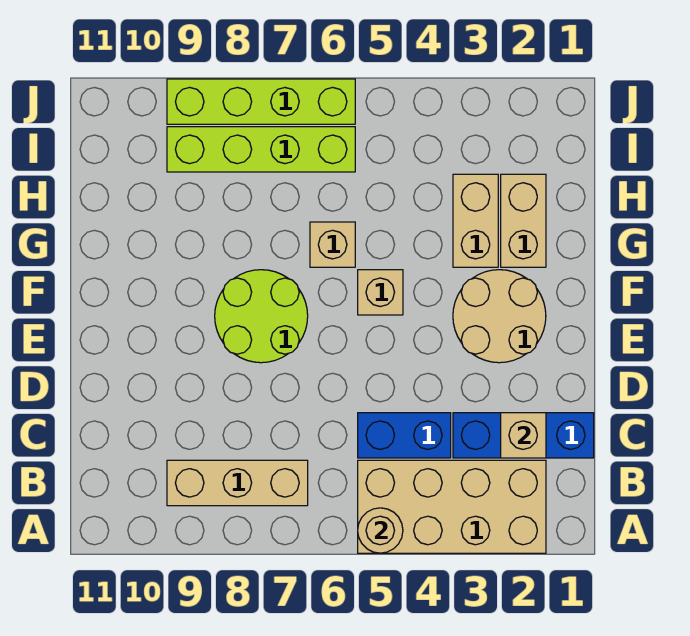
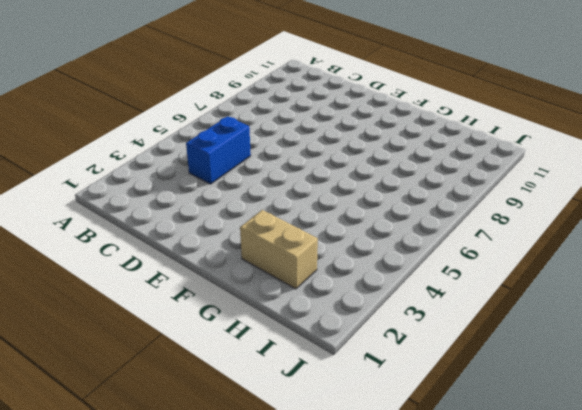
none -> tan 2x4 brick [358,460,546,553]
none -> tan 1x3 brick [167,460,308,506]
none -> blue 1x3 brick [453,413,594,458]

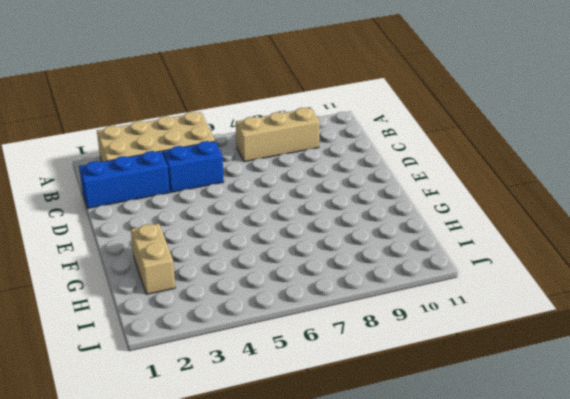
none -> tan 2x2 round brick [453,270,546,363]
none -> lime 2x2 round brick [215,270,308,363]
none -> tan 1x1 brick [358,270,403,315]

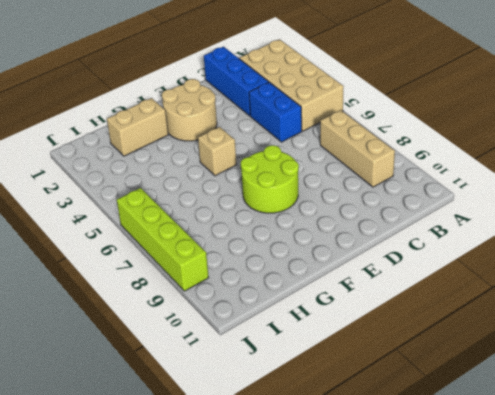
none -> tan 1x2 brick [453,174,498,267]
none -> tan 1x1 brick [310,222,355,267]
none -> lime 1x4 brick [167,127,355,172]

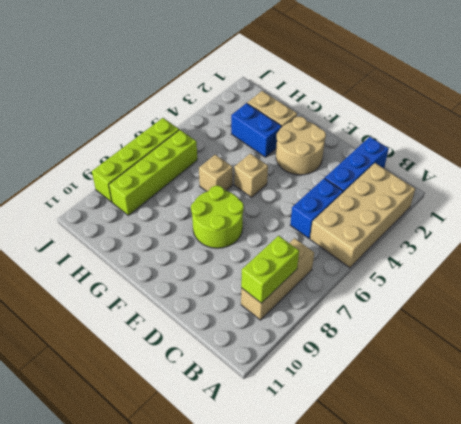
lime 1x2 brick [241,236,299,303] -> none
blue 1x2 brick [231,103,282,157] -> tan 1x2 brick [453,174,498,267]
none -> tan 1x1 round brick [358,508,403,553]
none -> tan 1x1 brick [501,413,546,458]

